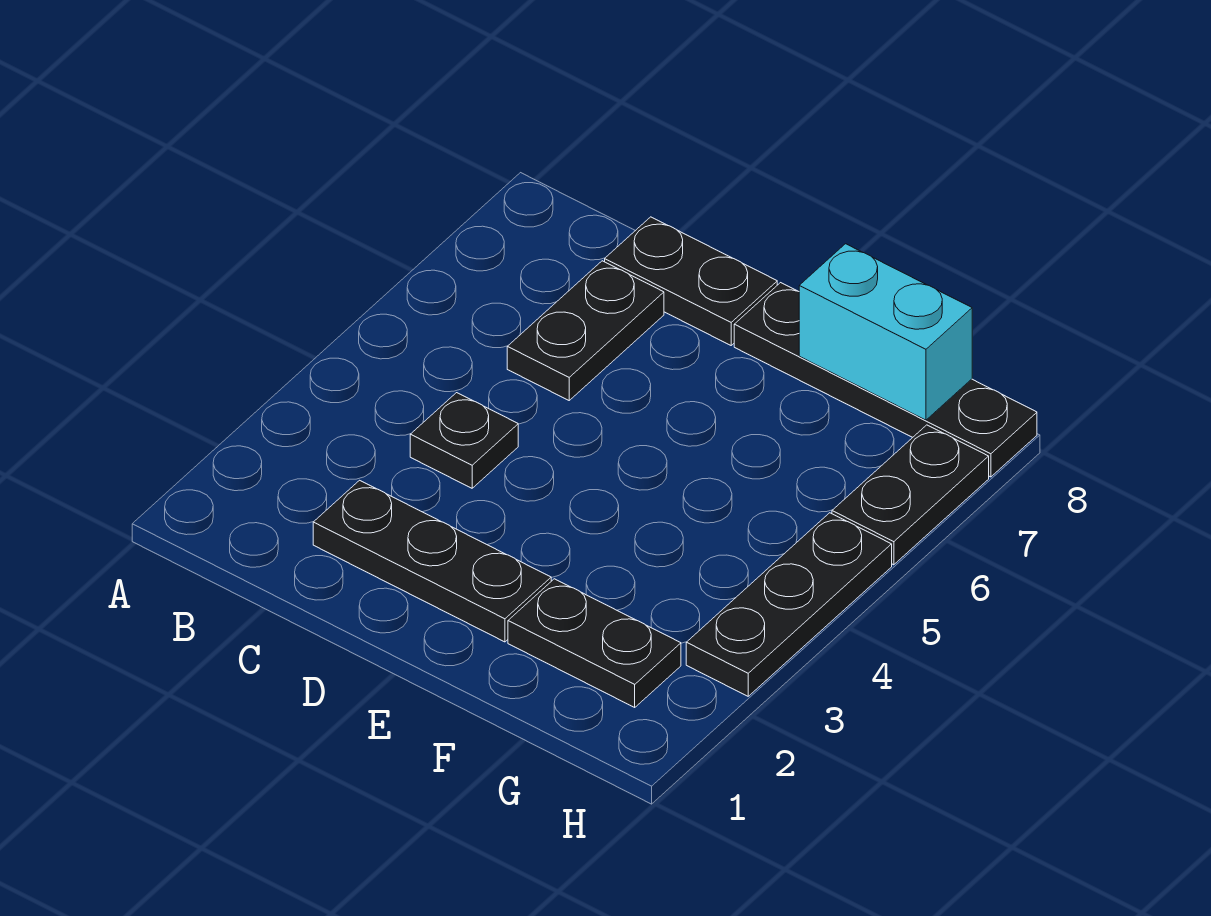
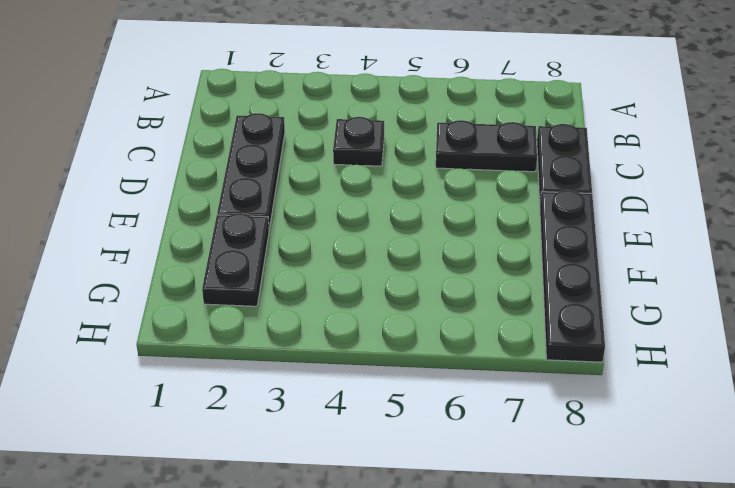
none -> black 1x3 plate [686,513,892,696]
none -> black 1x2 plate [832,425,989,565]

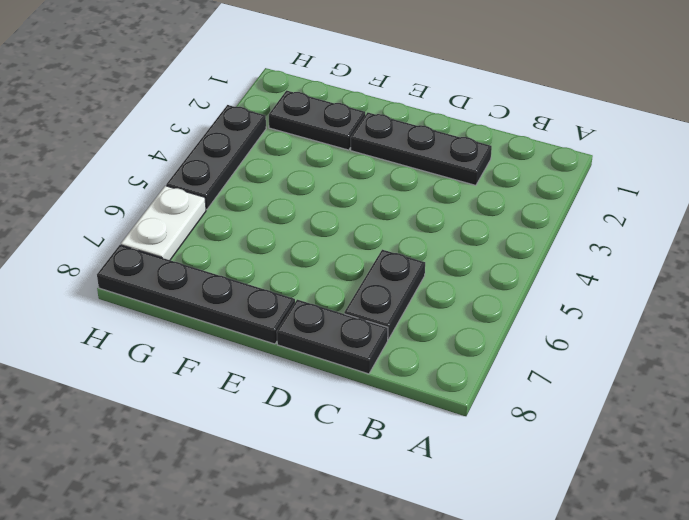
white 1x2 plate [121,186,206,260] -> black 1x2 plate [832,425,989,565]
none -> black 1x1 plate [410,393,518,488]
none -> cyan 1x2 brick [799,244,972,420]

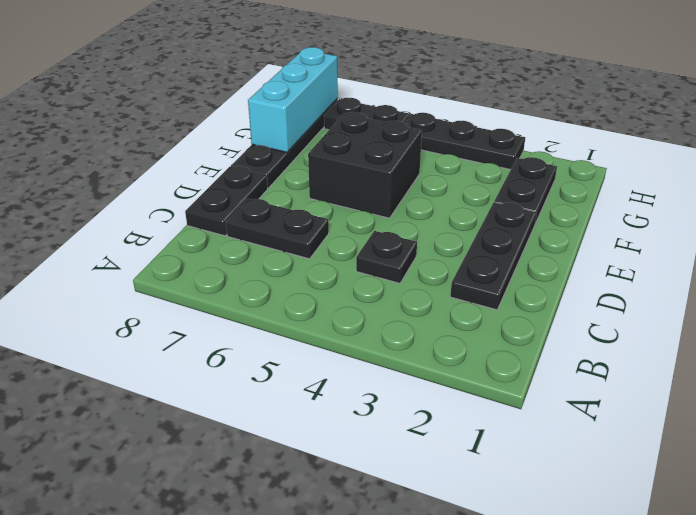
black 2x2 brick [308,112,422,218] -> none
cyan 1x3 brick [248,47,338,152] -> cyan 1x2 brick [799,244,972,420]

